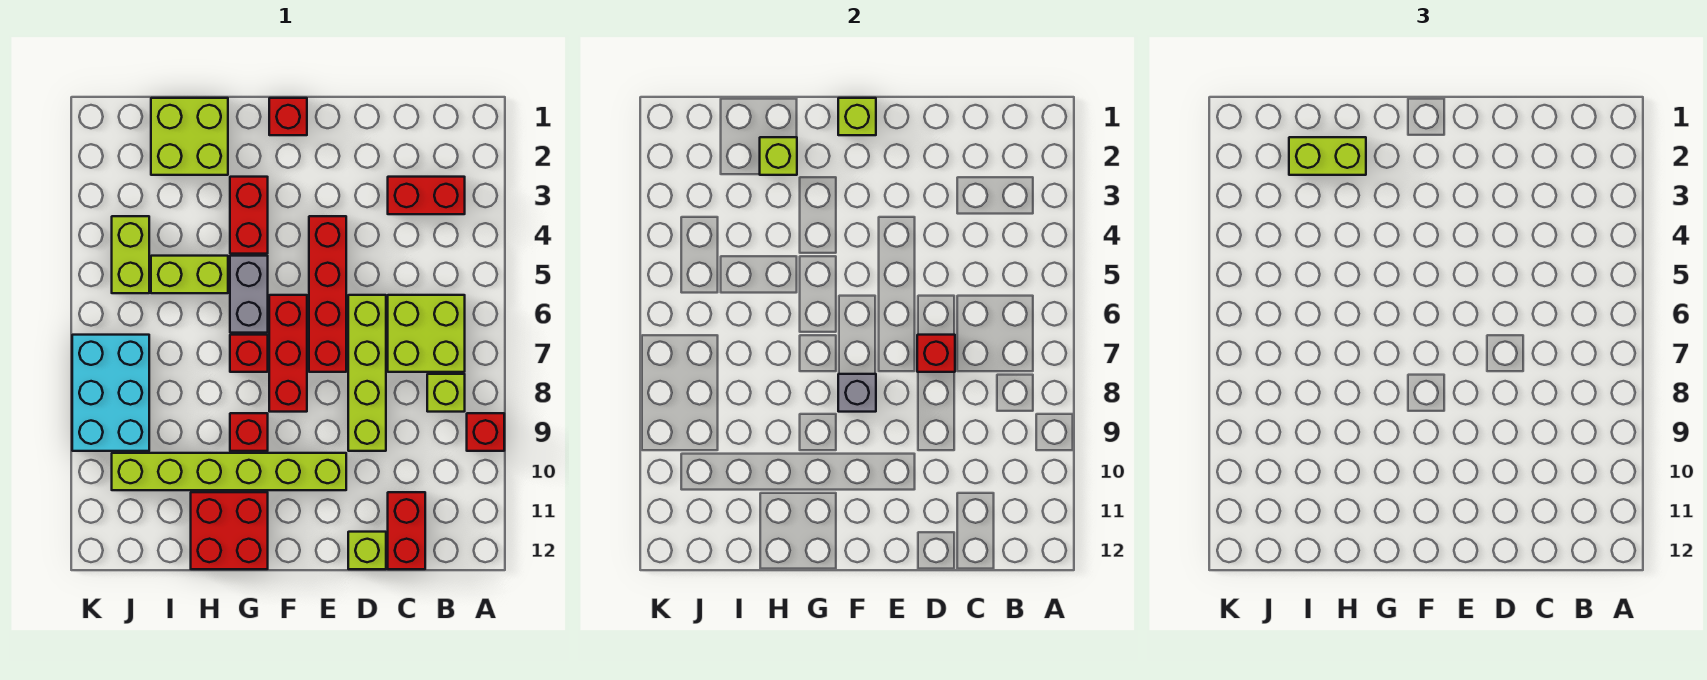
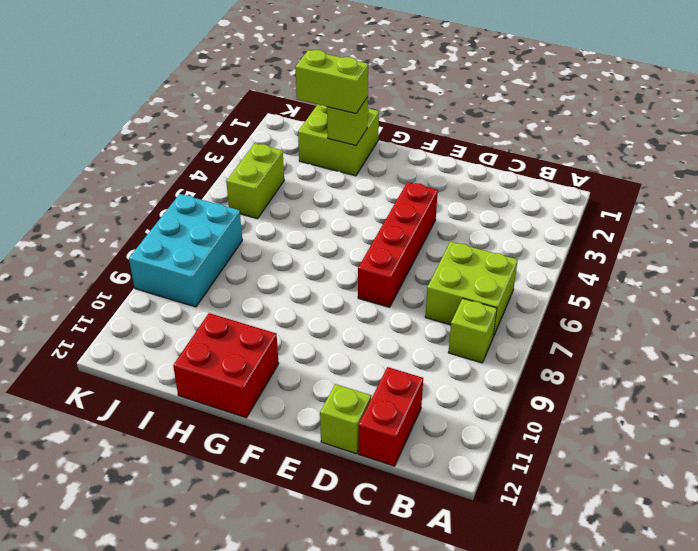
none -> red 1x1 brick [467,413,504,451]
none -> red 1x2 brick [388,177,465,214]
none -> lime 1x4 brick [348,295,386,451]

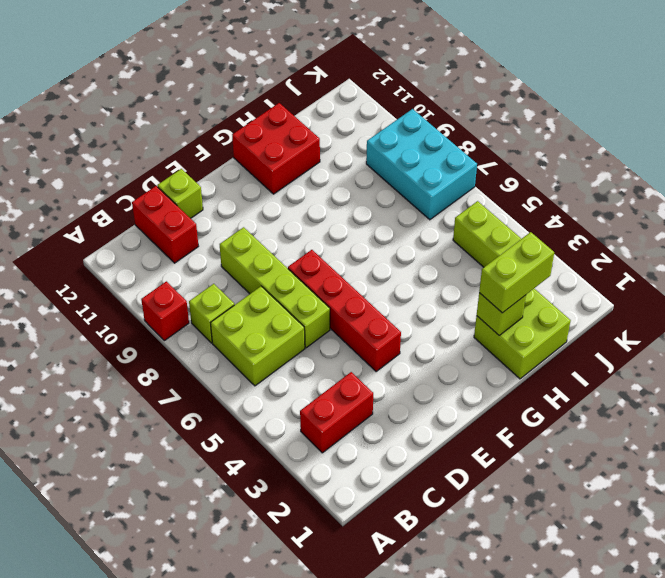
none -> lime 1x6 brick [112,453,346,490]
none -> red 1x1 brick [269,98,307,135]
none -> red 1x3 brick [269,295,307,412]

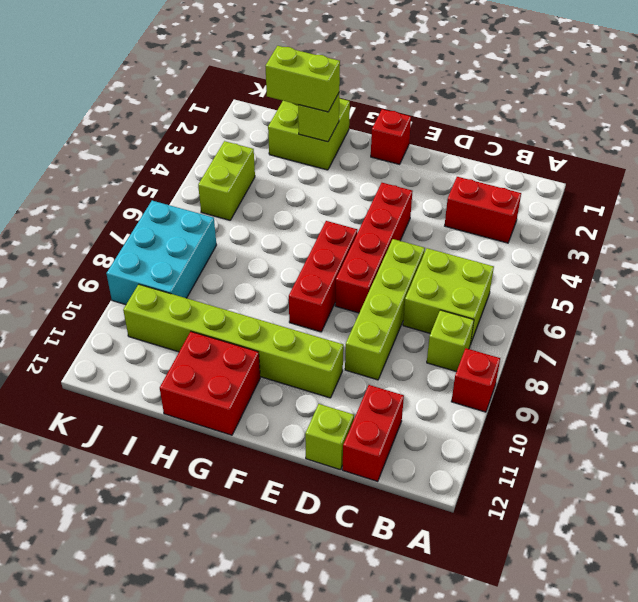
none -> red 1x2 brick [230,177,268,254]
none -> grey 1x2 brick [230,256,268,333]
none -> red 1x1 brick [230,335,268,372]

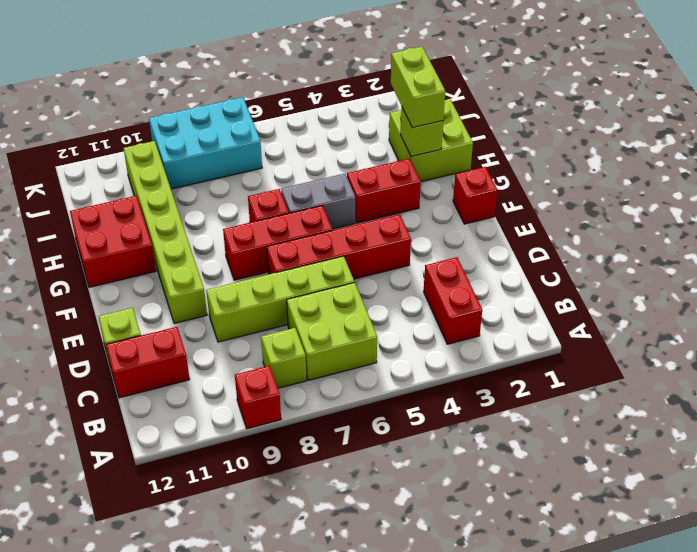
none -> red 1x1 brick [230,413,268,451]
none -> lime 1x2 brick [151,256,228,293]
none -> lime 1x2 brick [112,216,149,293]

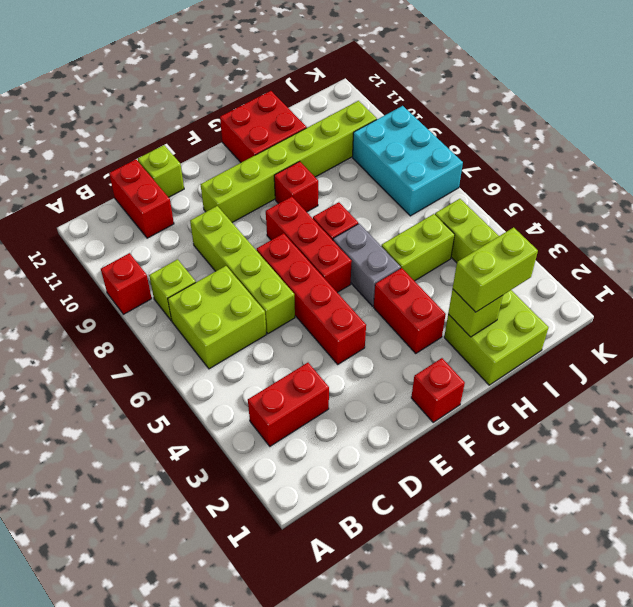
none -> red 1x1 brick [917,335,955,372]
none -> lime 1x1 brick [838,98,876,135]
none -> grey 1x1 brick [838,374,876,412]

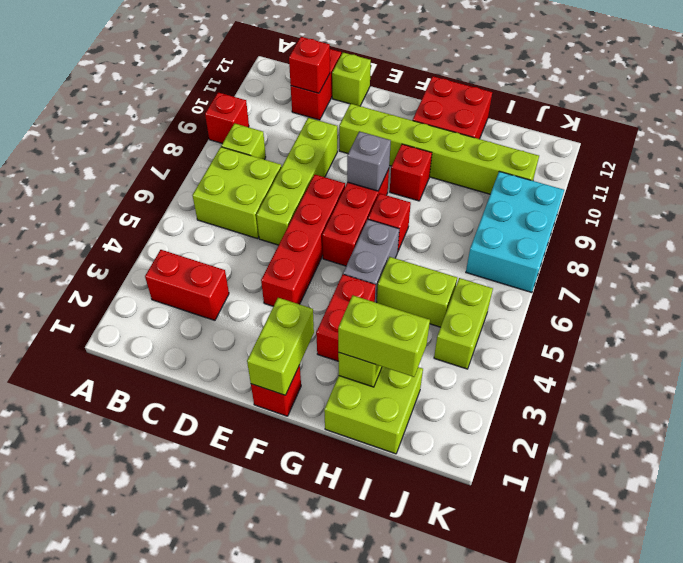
red 1x1 brick [289,37,330,93] -> red 1x1 brick moved to [917,335,955,372]
lime 1x2 brick [247,298,314,395] -> lime 1x1 brick [838,98,876,135]

